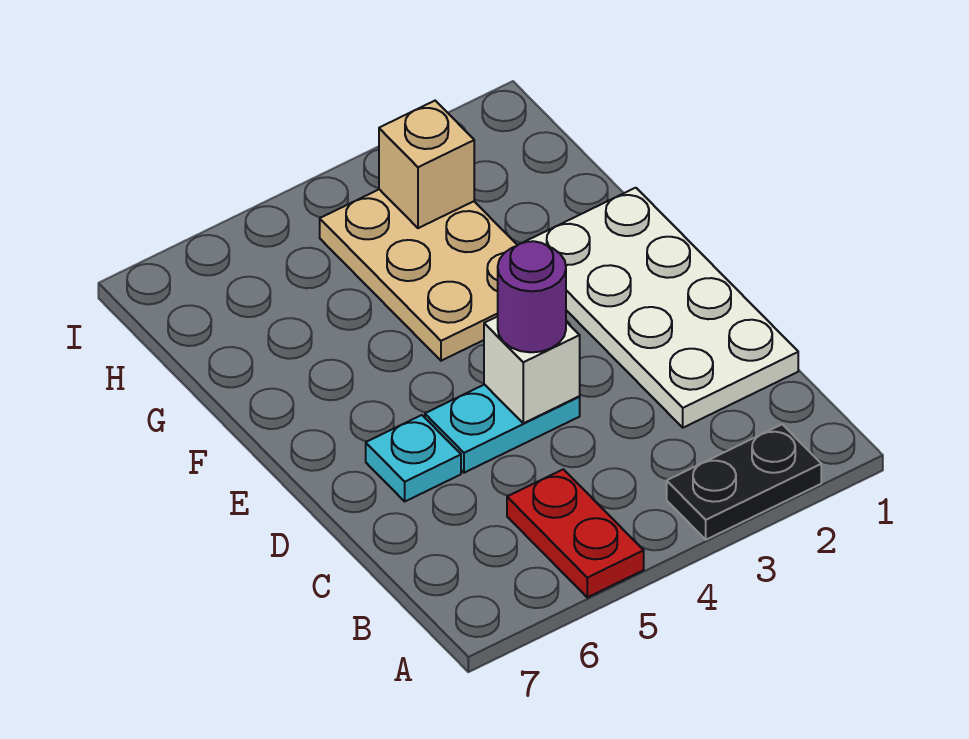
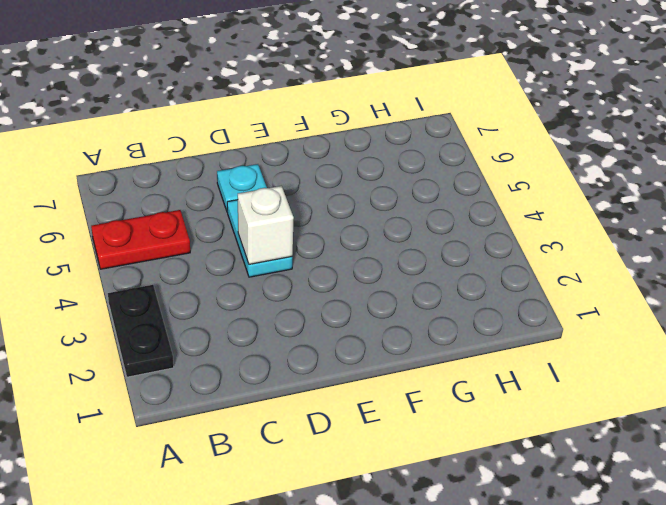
none -> white 2x4 plate [523,188,798,428]
none -> tan 2x3 plate [320,189,517,361]

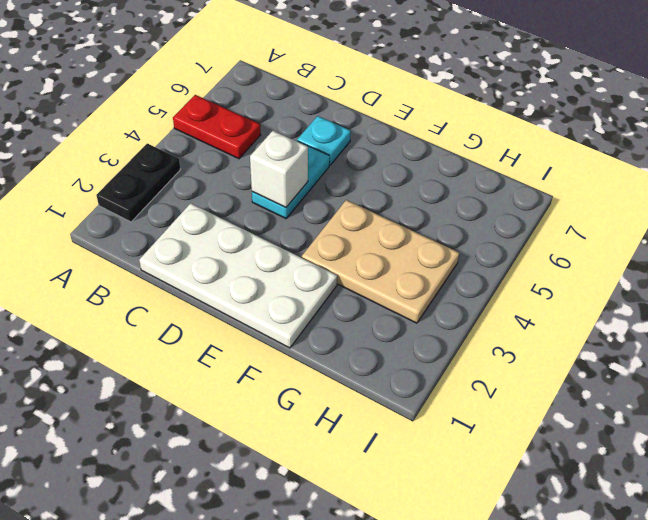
none -> tan 1x1 brick [379,101,474,228]
none -> purple 1x1 round brick [498,241,566,352]

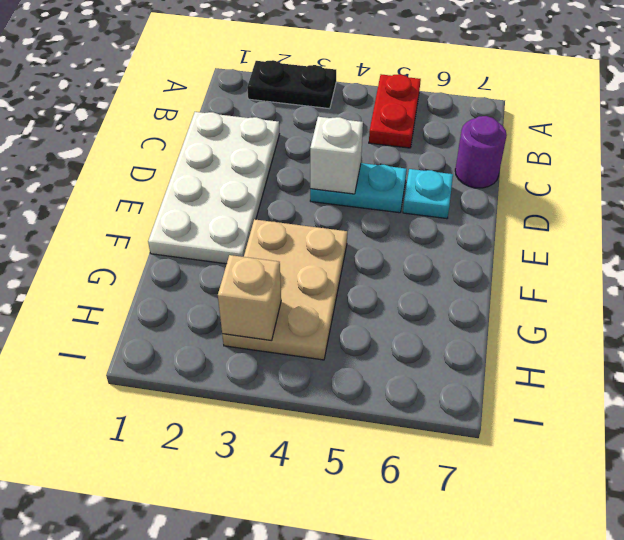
purple 1x1 round brick [455,116,507,188] -> purple 1x1 round brick moved to [498,241,566,352]

